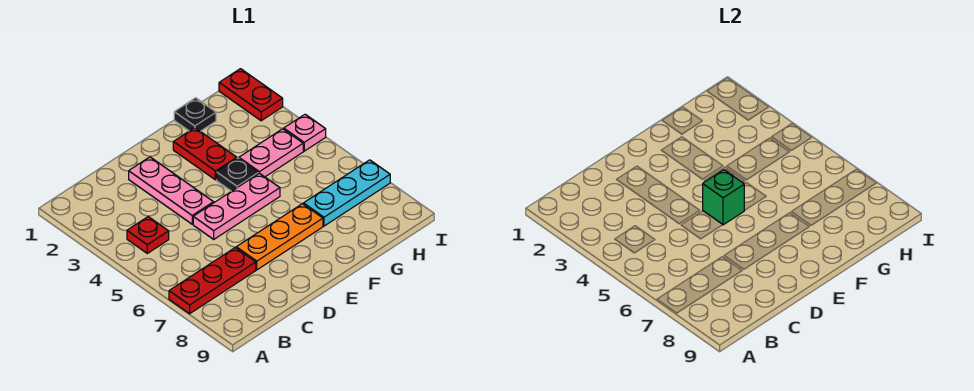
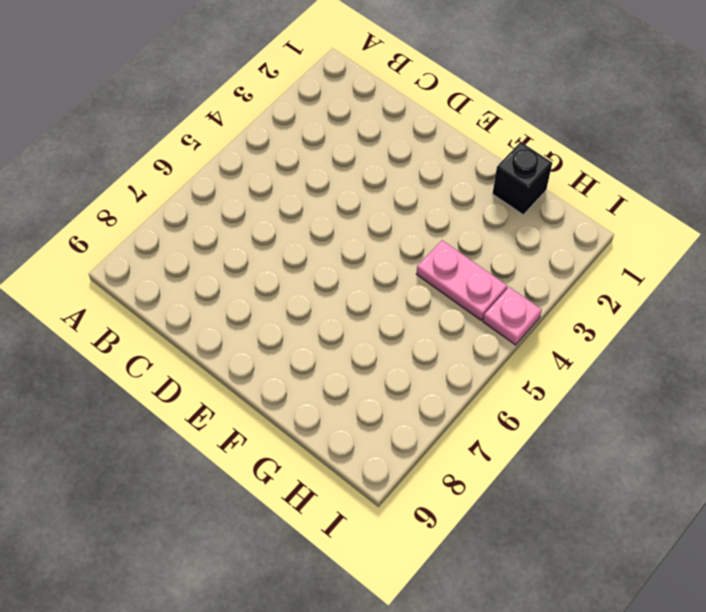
black 1x1 brick [492,142,552,215] -> black 1x1 plate [174,98,216,131]
none -> red 1x3 plate [169,248,256,314]
none -> red 1x1 plate [127,217,169,253]
none -> pink 1x3 plate [129,157,214,224]

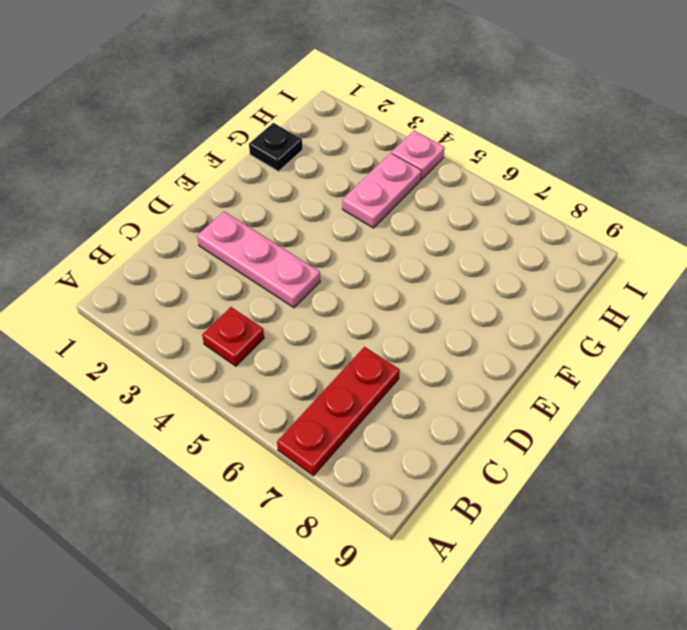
none -> pink 1x3 plate [193,173,280,239]
none -> orange 1x3 plate [236,204,323,270]
none -> red 1x2 plate [173,128,237,180]

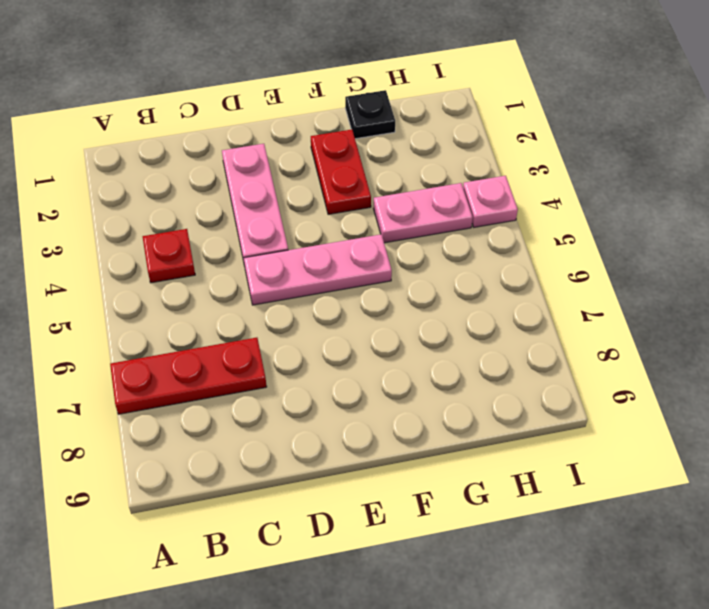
none -> orange 1x3 plate [236,204,323,270]
none -> black 1x1 plate [217,158,258,191]
none -> cyan 1x3 plate [304,160,390,226]

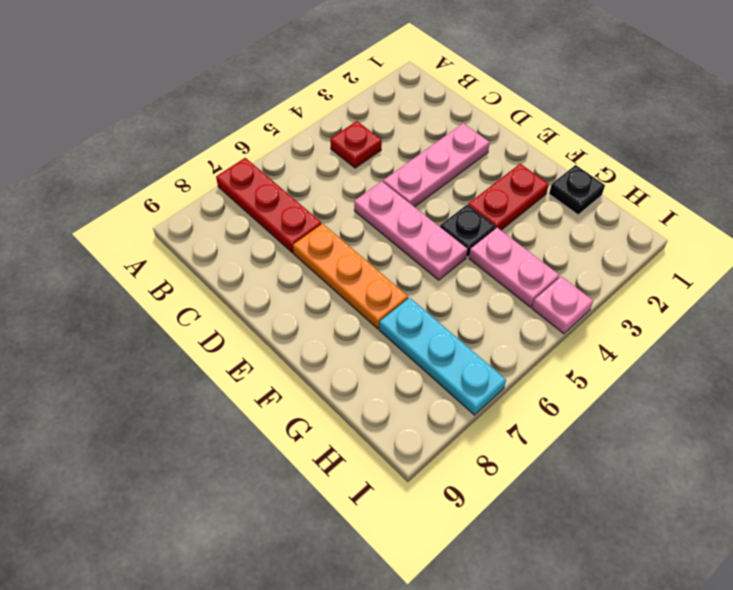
none -> red 1x2 plate [219,69,283,121]
none -> green 1x1 brick [703,170,744,225]

